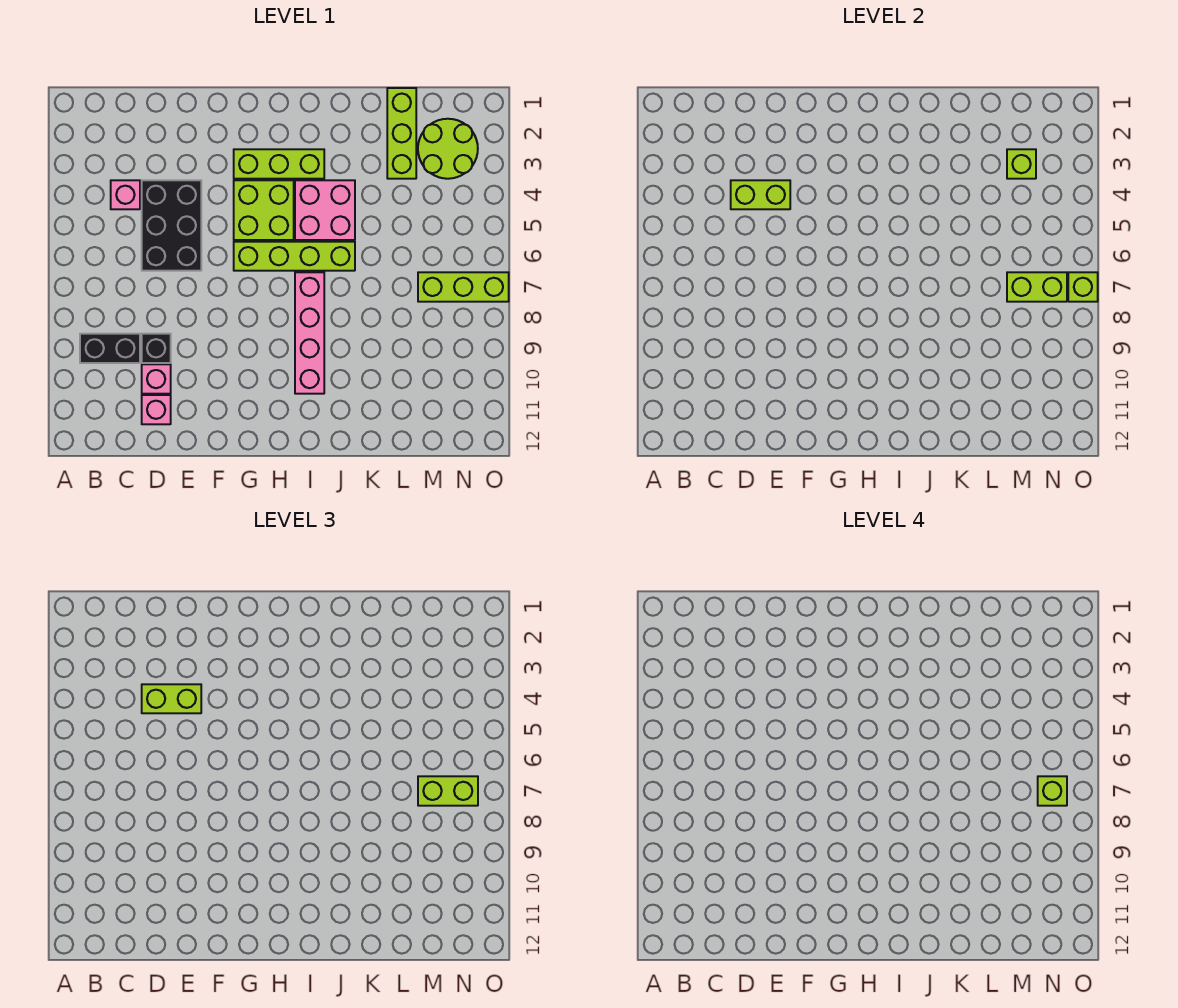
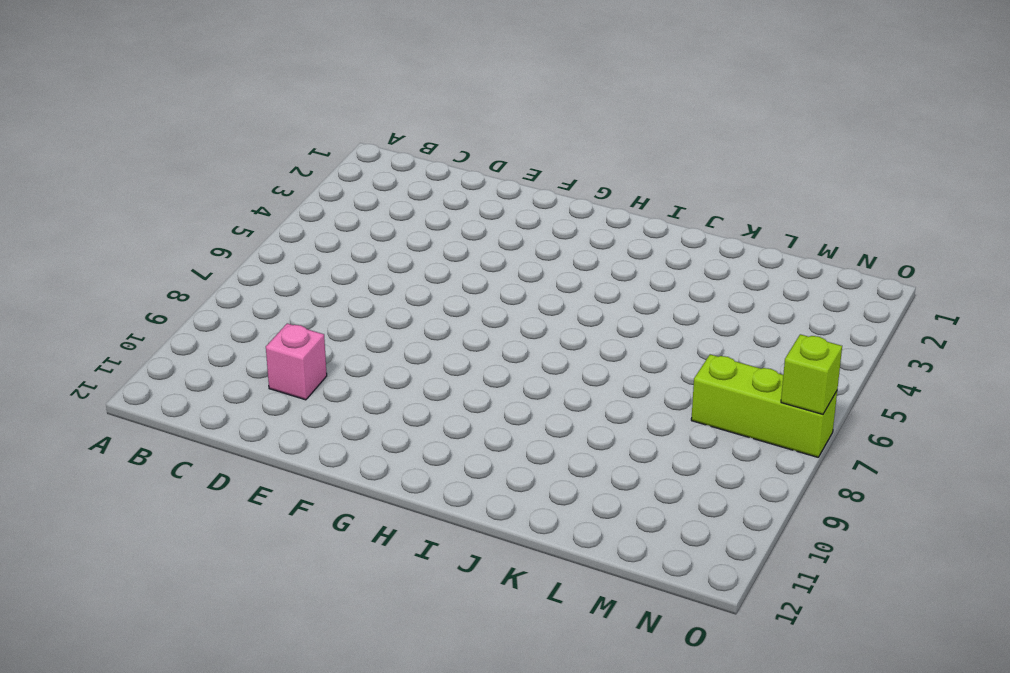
none -> black 1x2 brick [80,334,140,363]
none -> pink 1x1 brick [111,180,140,209]
none -> black 2x3 brick [142,180,201,271]

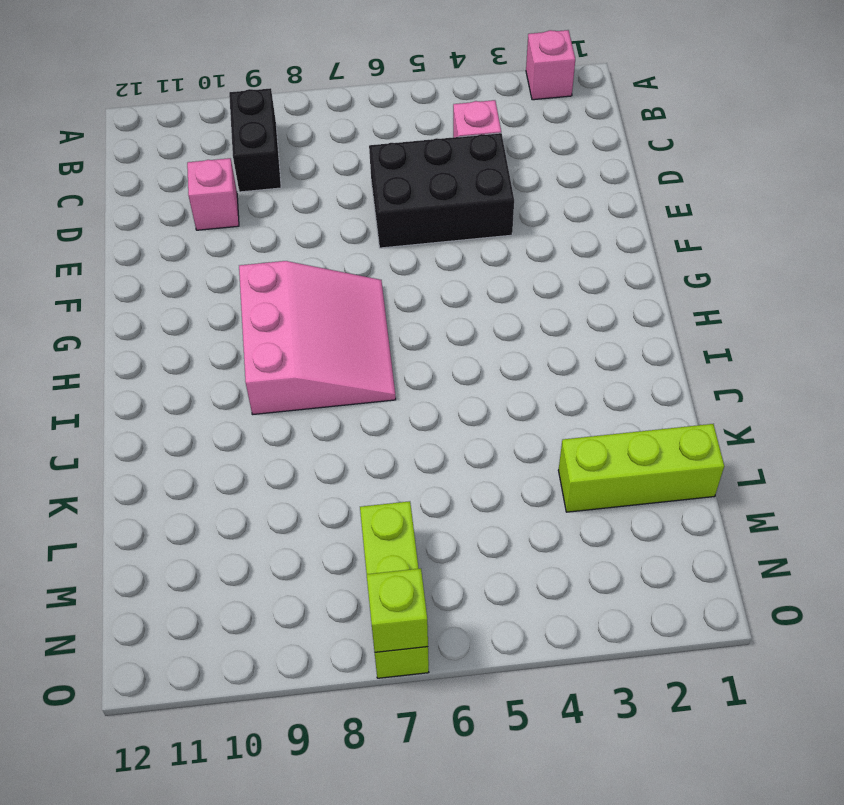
pink 1x1 brick [526,30,575,100] -> pink 1x1 brick moved to [142,395,171,424]
pink 3x3 slope [239,261,396,415] -> pink 1x4 brick [295,272,324,394]
none -> black 1x1 brick [142,334,171,363]
none -> lime 1x3 brick [234,149,324,179]
none -> lime 2x2 brick [234,180,294,240]

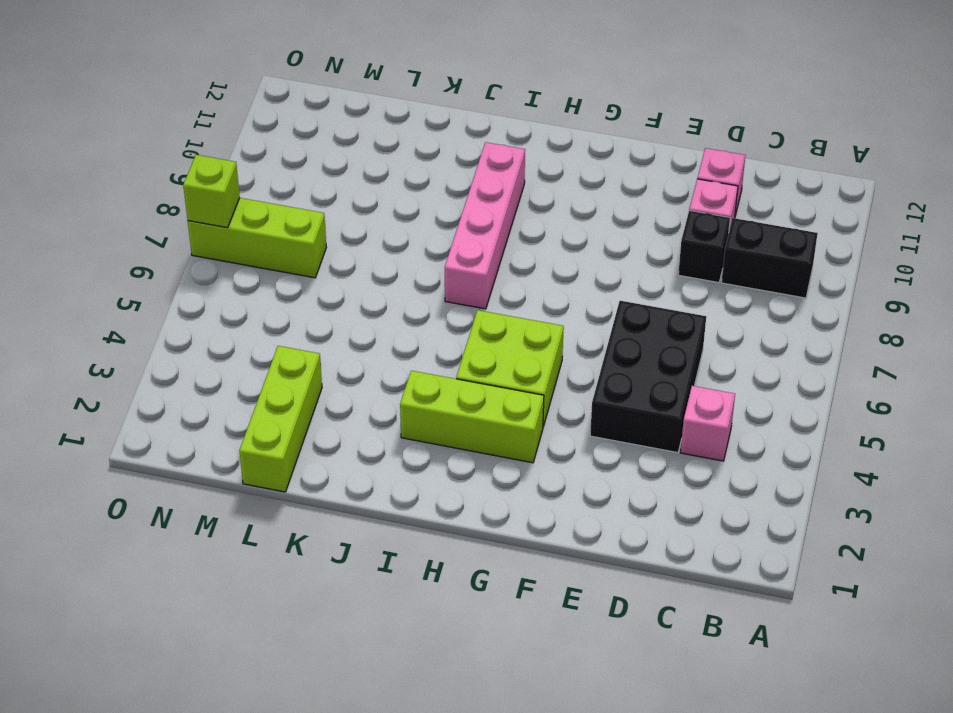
none -> lime 1x4 brick [234,242,355,271]
none -> pink 2x2 brick [295,180,355,240]
none -> lime 2x2 round brick [418,119,478,179]

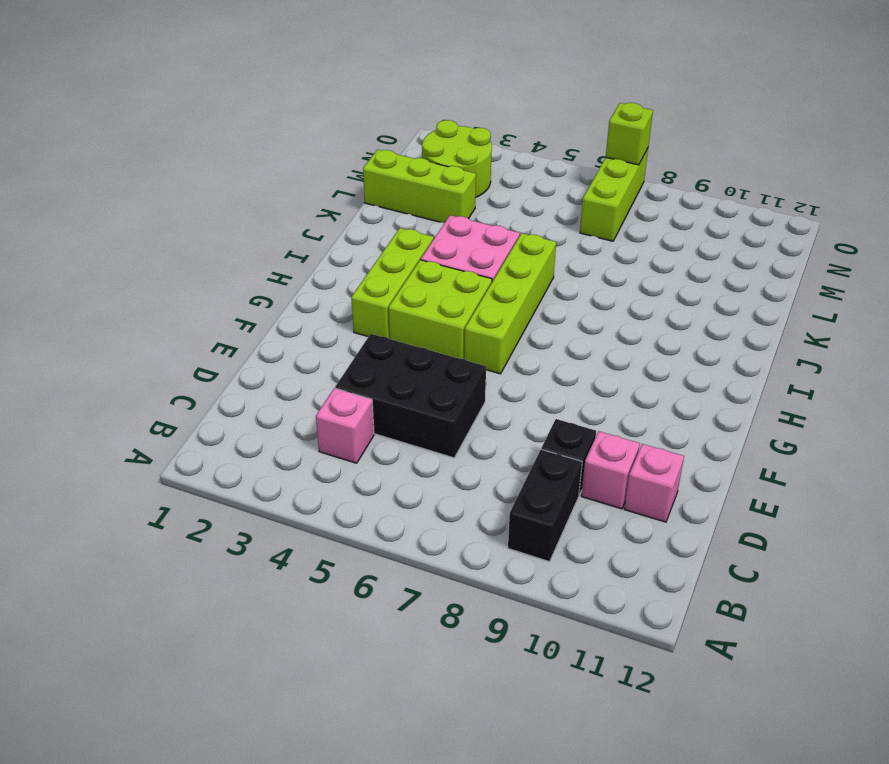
none -> pink 1x4 brick [295,272,324,394]
none -> lime 1x2 brick [731,180,790,209]
none -> lime 1x1 brick [1007,149,1036,179]

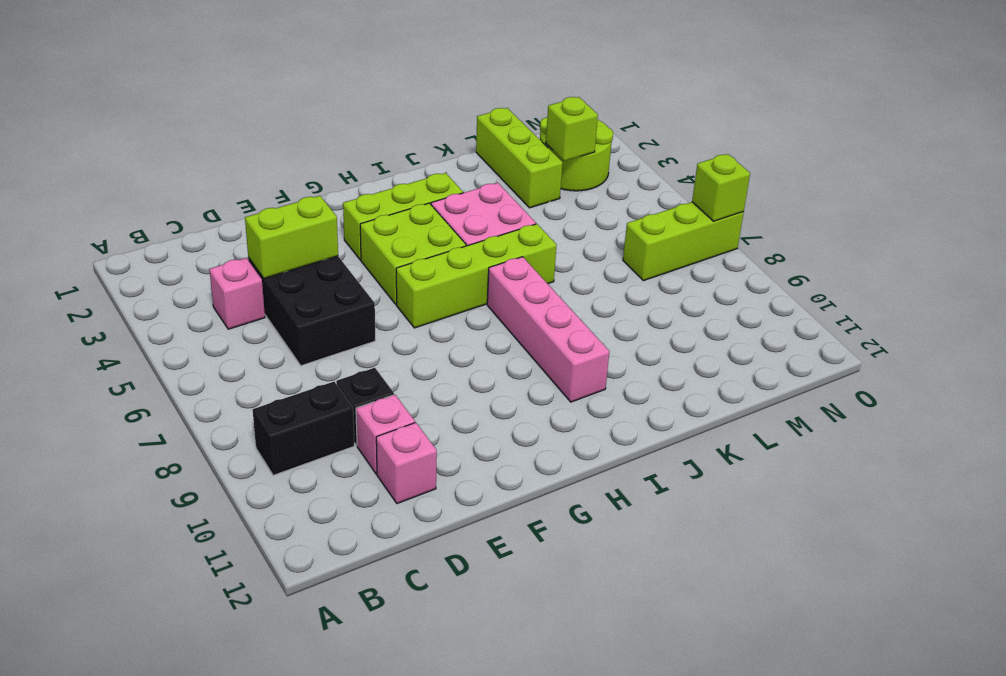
none -> lime 1x2 brick [1007,272,1067,302]
none -> lime 1x2 brick [142,684,201,713]
none -> lime 1x2 brick [418,776,478,806]

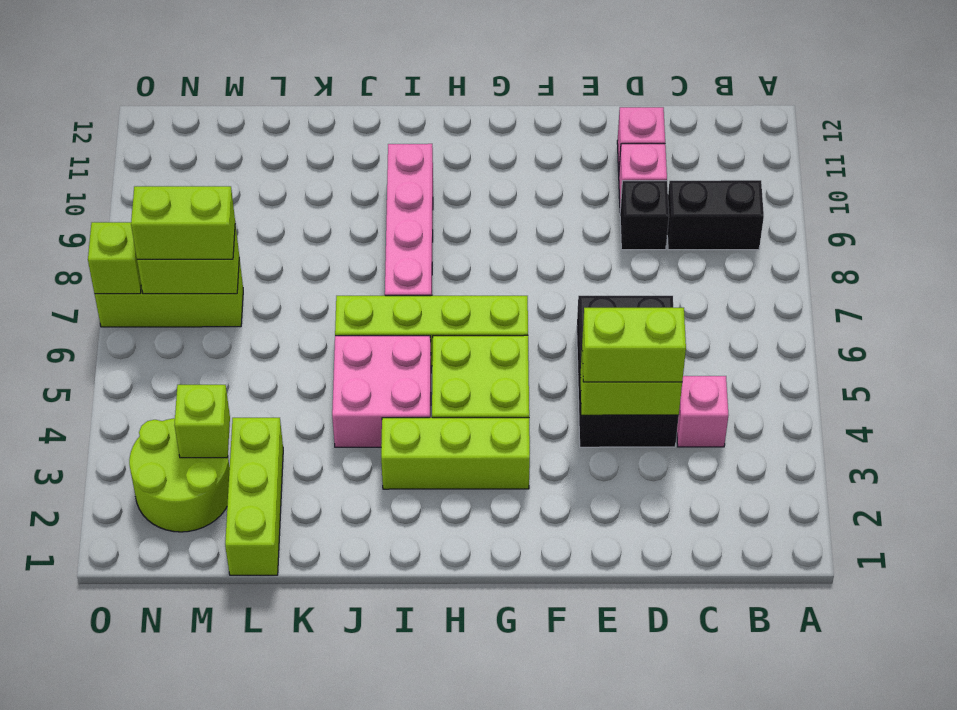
none -> lime 1x1 brick [1038,776,1067,806]

